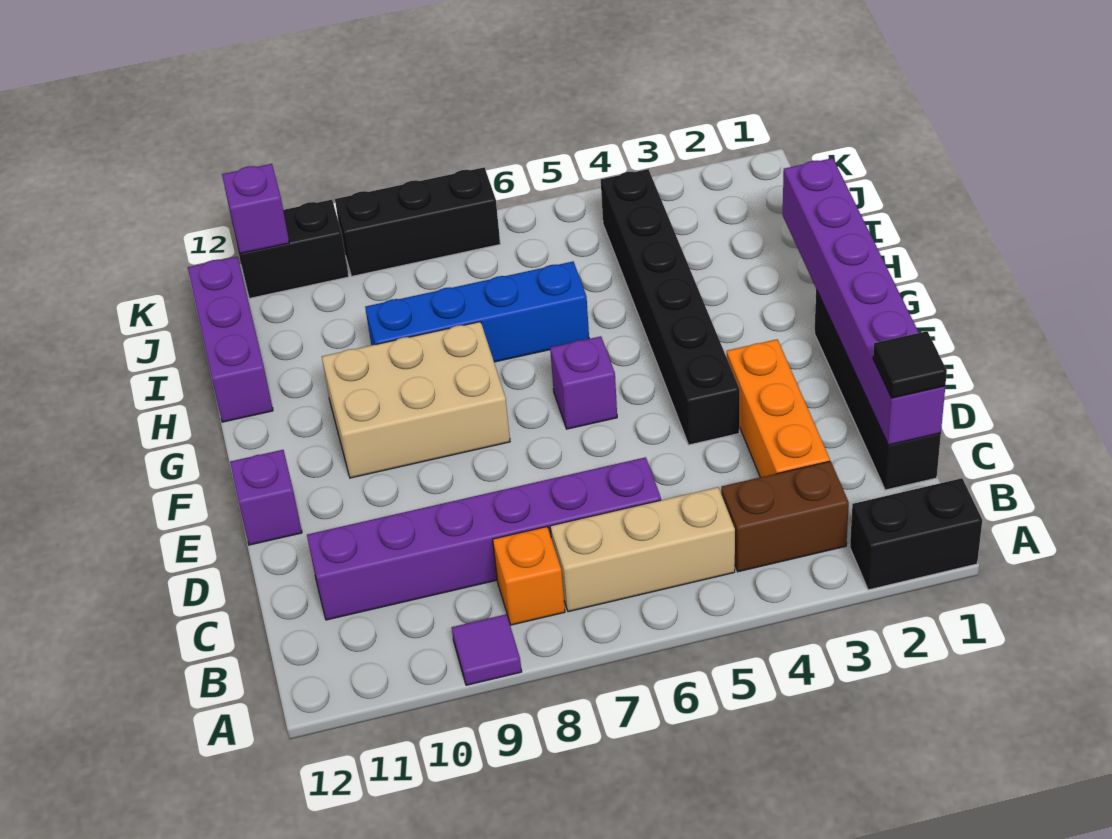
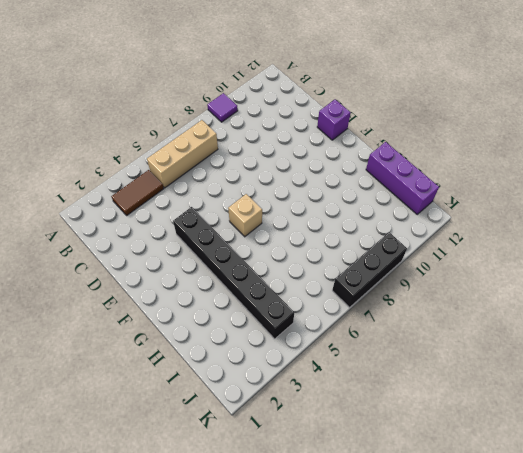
brown 1x2 tile [111,170,164,216] -> brown 1x2 brick [721,461,849,572]
tan 1x1 brick [228,194,262,237] -> purple 1x1 brick [550,336,617,429]
none -> black 1x2 brick [850,478,982,590]
none -> orange 1x1 brick [493,527,565,625]
none -> black 1x4 brick [814,290,941,490]

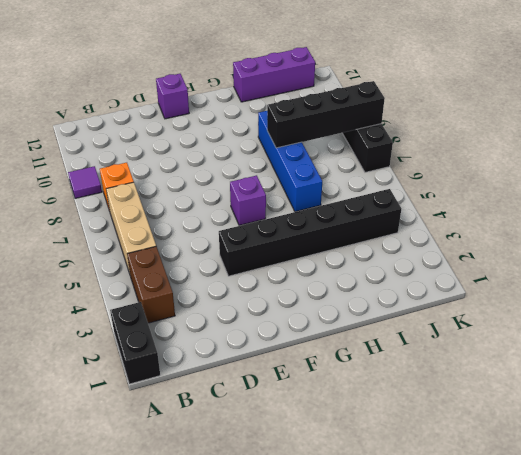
black 1x4 brick [267,81,385,148] -> black 1x4 brick moved to [814,290,941,490]
none -> orange 1x3 brick [727,339,830,477]
none -> purple 1x6 brick [307,457,661,620]
none -> tan 2x3 brick [322,322,510,478]

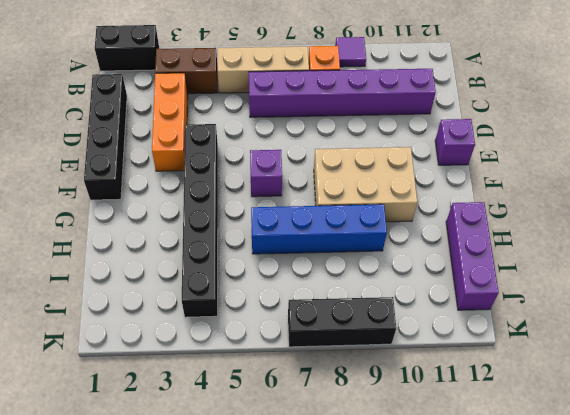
none -> black 1x2 brick [233,200,349,298]
none -> purple 1x6 brick [783,158,945,445]
none -> purple 1x1 brick [222,164,289,254]

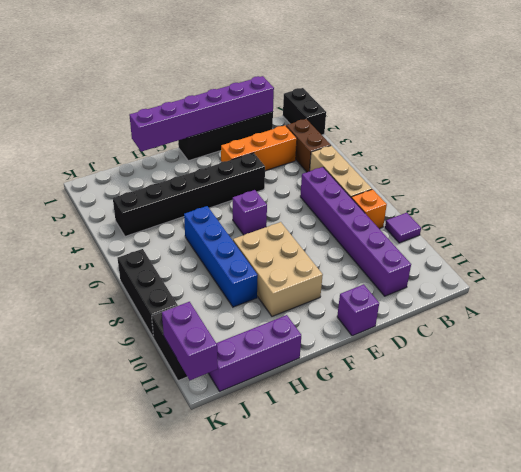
purple 1x2 brick [162,302,218,380] -> purple 1x1 brick [222,164,289,254]
none -> black 1x1 tile [873,331,947,398]

